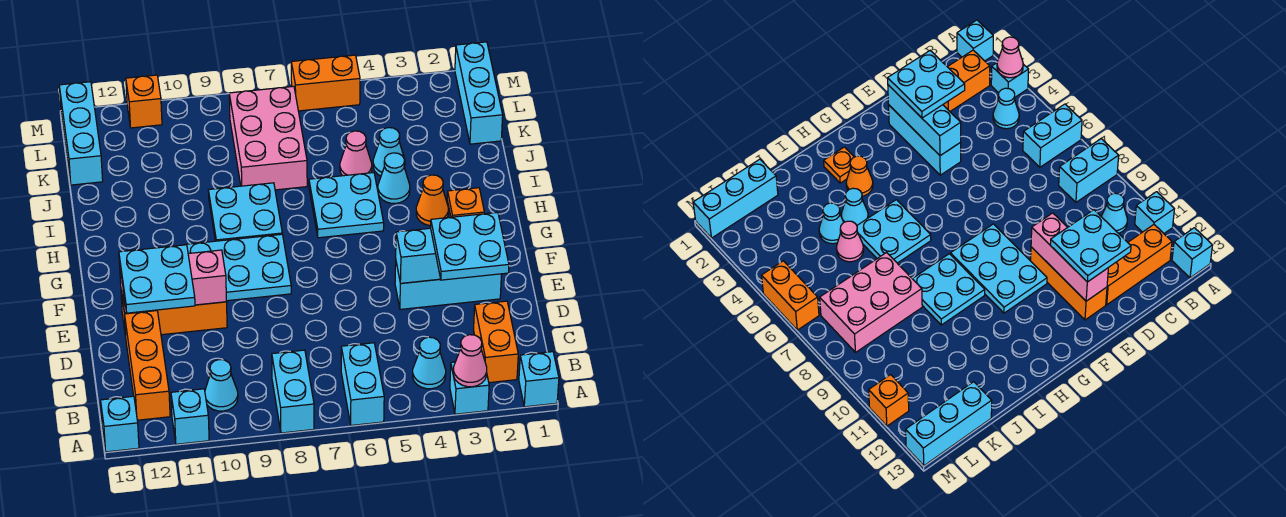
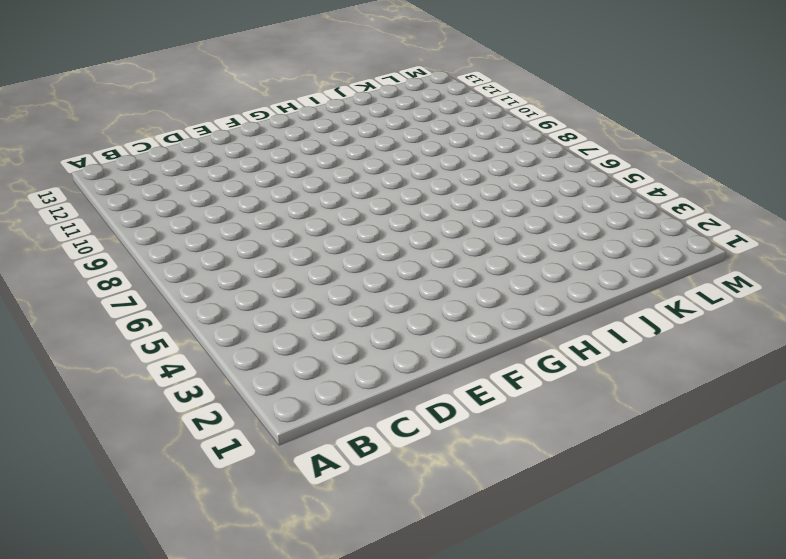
none -> cyan 1x1 brick [519,352,559,407]
none -> cyan 1x1 brick [450,362,489,414]
none -> cyan 1x2 brick [341,343,384,425]
none -> cyan 1x2 brick [272,350,314,433]

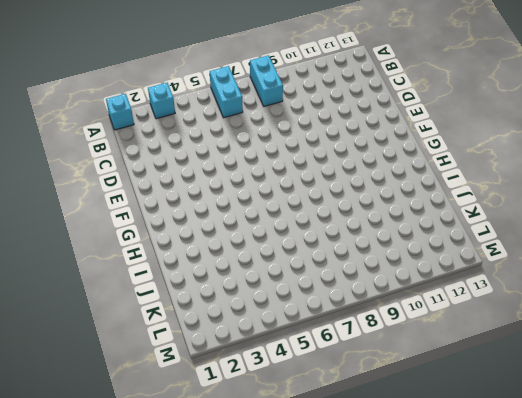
none -> cyan 1x1 brick [171,389,209,444]
none -> cyan 1x1 brick [101,396,139,452]
none -> orange 1x2 brick [474,301,518,383]
none -> cyan 1x1 cone [413,337,446,389]

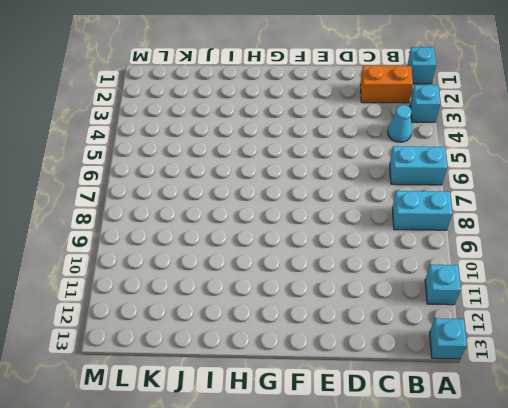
none -> cyan 1x1 cone [205,360,238,411]
none -> orange 1x3 brick [124,311,170,420]
none -> cyan 1x3 brick [395,263,502,309]
none -> orange 1x3 brick [121,292,227,337]

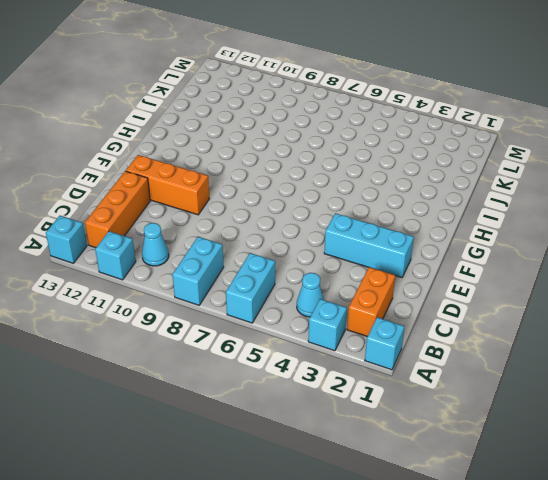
none -> cyan 2x3 plate [184,234,291,301]
none -> orange 1x1 plate [447,188,484,217]
none -> orange 1x1 cone [416,175,448,226]
none -> cyan 2x2 plate [309,173,384,238]

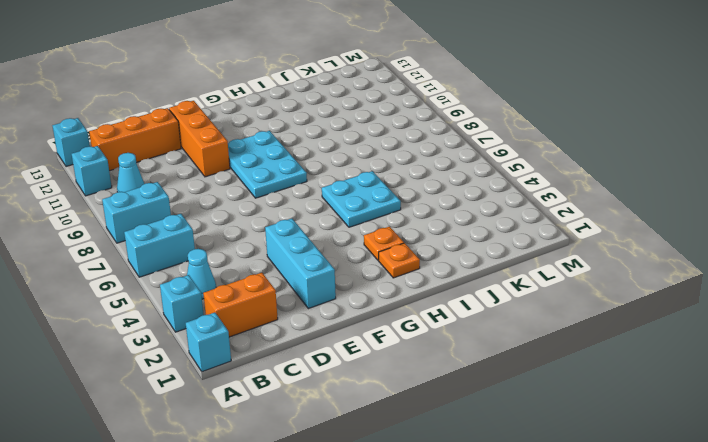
orange 1x1 plate [364,226,404,261] -> orange 1x1 cone [416,175,448,226]
none -> cyan 2x2 plate [208,183,282,241]
none -> cyan 1x1 cone [378,153,410,203]
none -> cyan 1x1 cone [373,128,405,176]
none -> pink 1x1 cone [340,131,372,176]

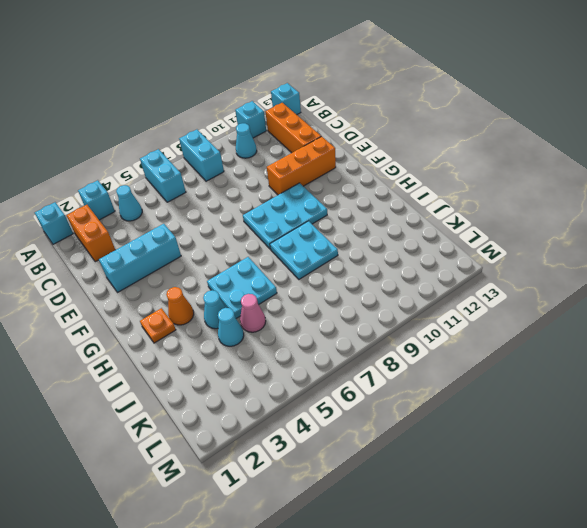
none -> pink 2x3 brick [229,86,307,190]
none -> cyan 1x3 brick [455,42,503,144]
none -> cyan 1x3 brick [59,82,103,185]
none -> orange 1x2 brick [291,55,360,111]

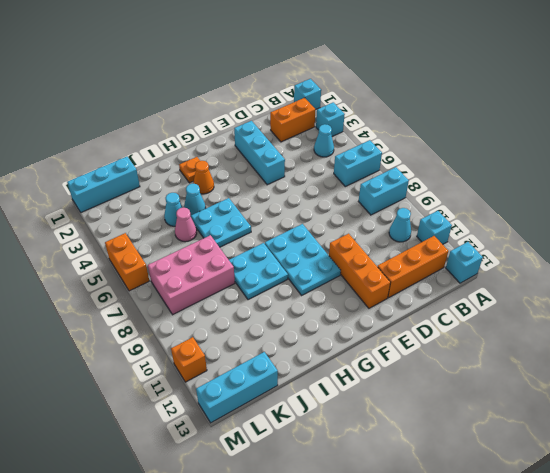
none -> pink 1x1 cone [453,335,487,387]
none -> cyan 1x3 brick [396,228,440,283]
none -> pink 1x3 brick [119,250,227,312]
none -> cyan 2x2 plate [431,212,509,280]

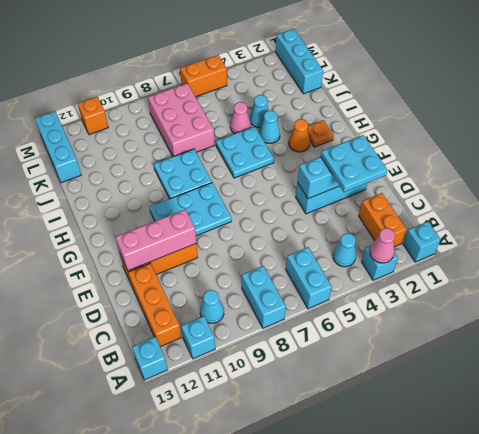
none -> cyan 2x2 plate [119,245,195,313]

